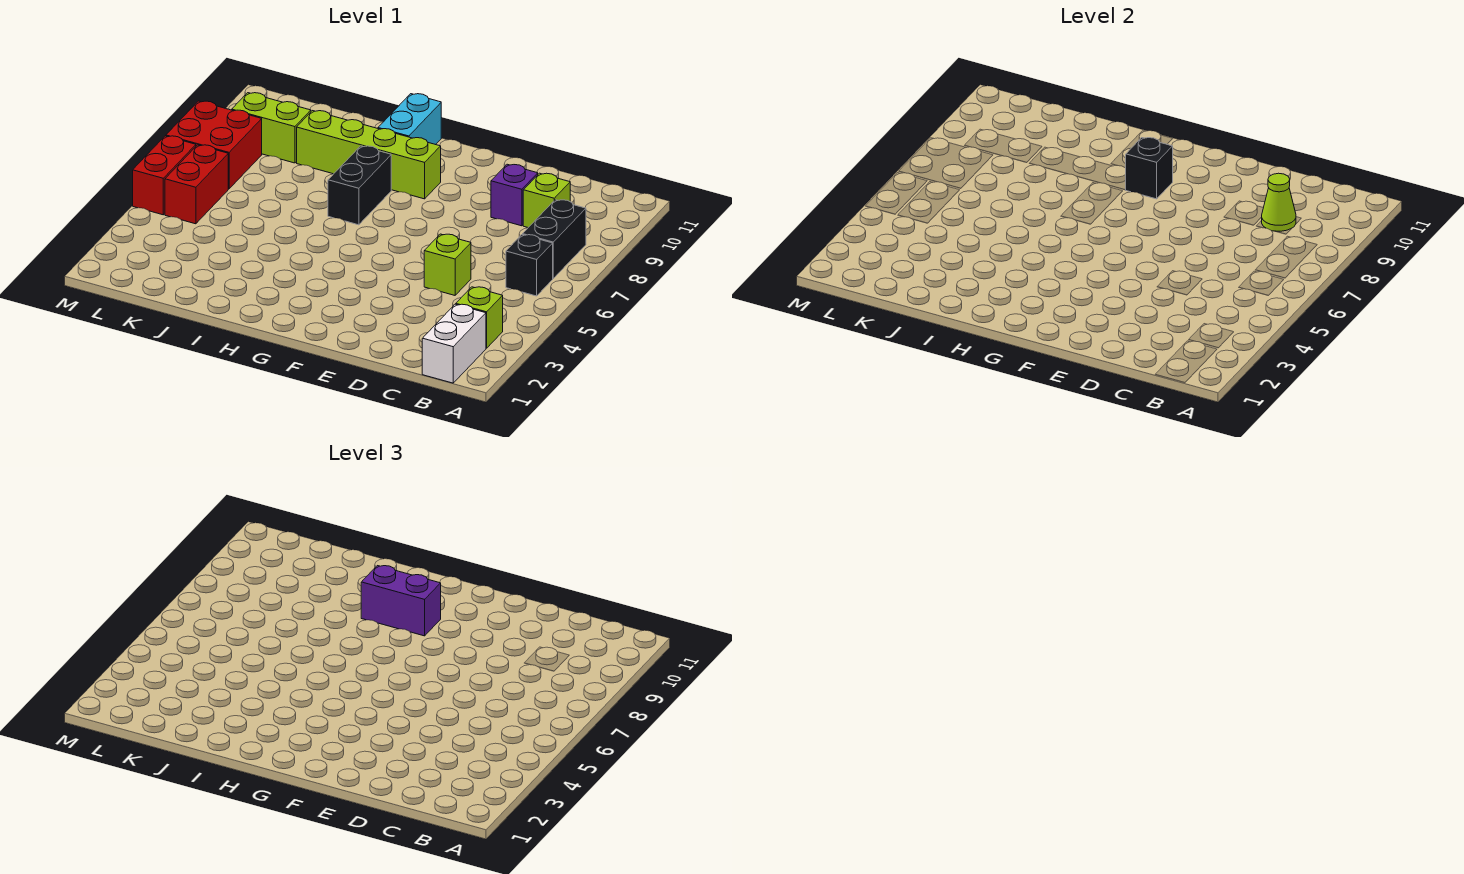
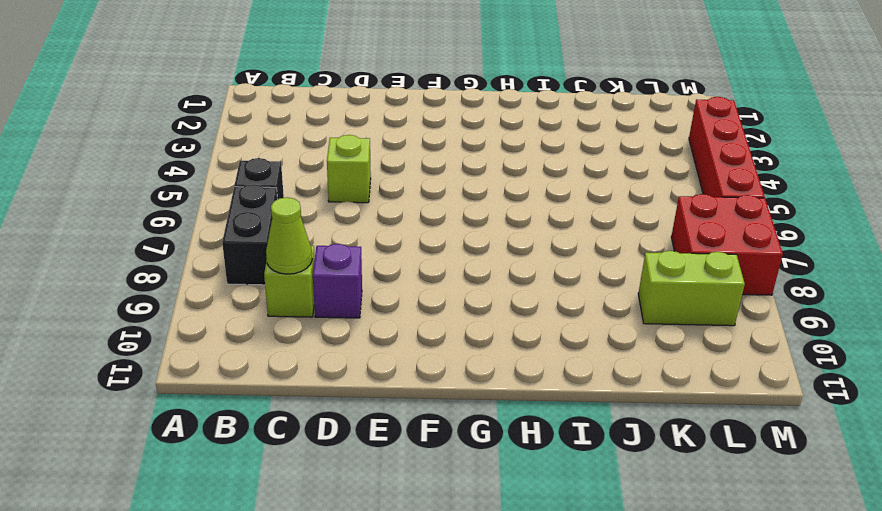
red 1x4 brick [689,97,765,198] -> red 1x2 brick [133,136,196,215]
none -> white 1x2 brick [422,304,486,383]
none -> lime 1x1 brick [456,287,503,348]
none -> lime 1x4 brick [297,111,441,199]

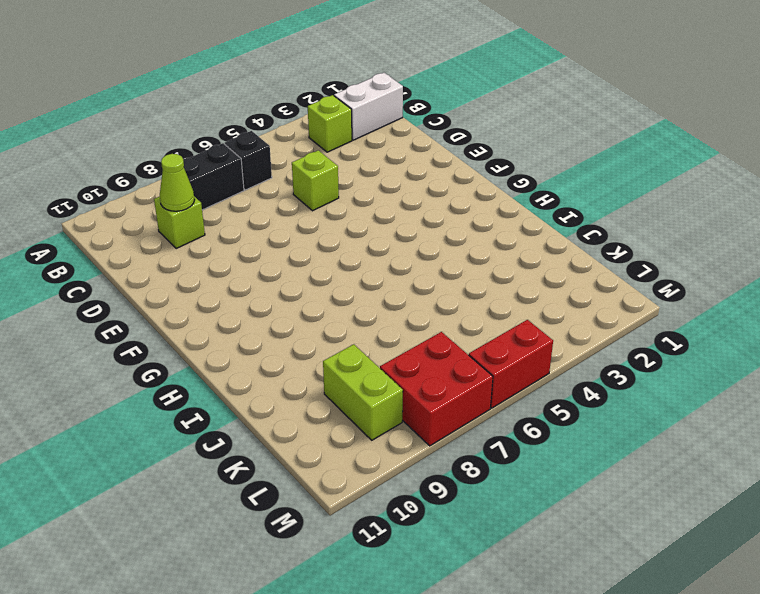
none -> purple 1x1 brick [491,164,538,226]
none -> lime 1x4 brick [297,111,441,199]
none -> black 1x2 brick [328,146,391,225]

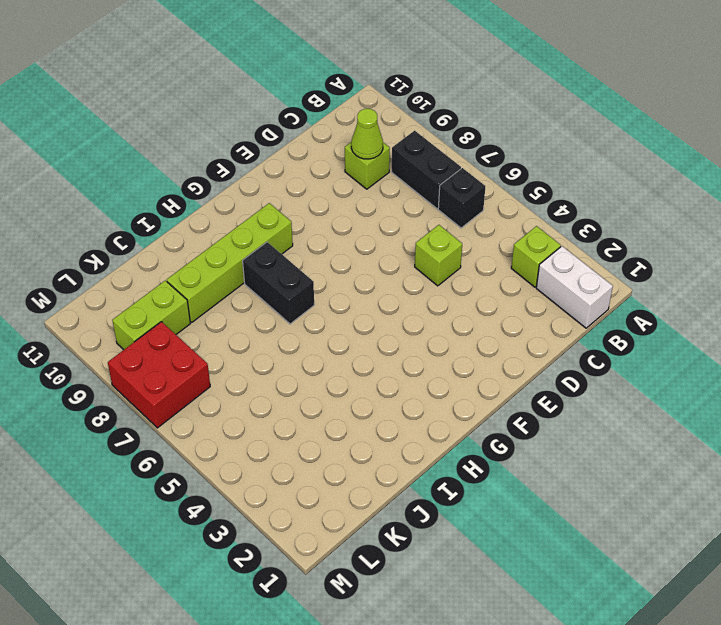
none -> purple 1x1 brick [491,164,538,226]
none -> cyan 1x2 brick [378,94,441,145]
none -> red 1x2 brick [165,145,228,224]

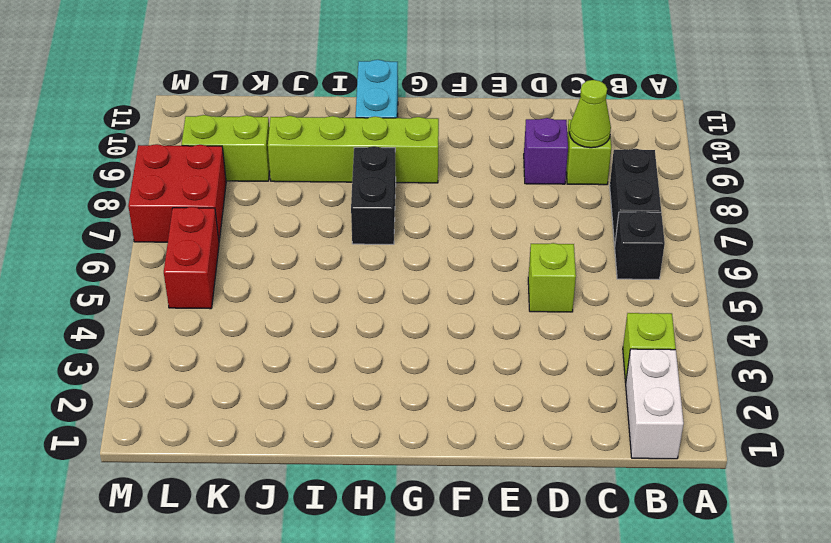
none -> red 1x2 brick [133,136,196,215]
none -> black 1x1 brick [1126,138,1173,199]
none -> purple 1x2 brick [361,566,441,636]

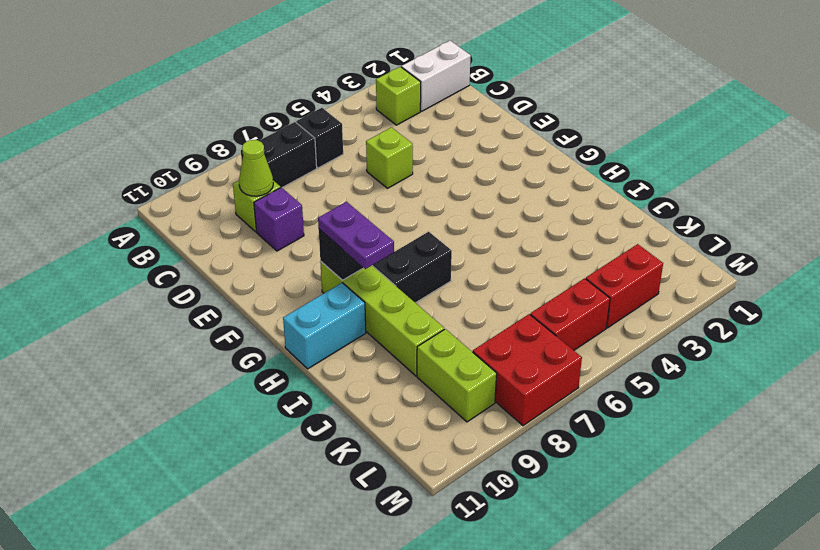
purple 1x2 plate [318,202,394,269] -> purple 1x2 brick [361,566,441,636]
red 1x2 brick [586,244,663,328] -> red 1x2 brick moved to [133,136,196,215]

